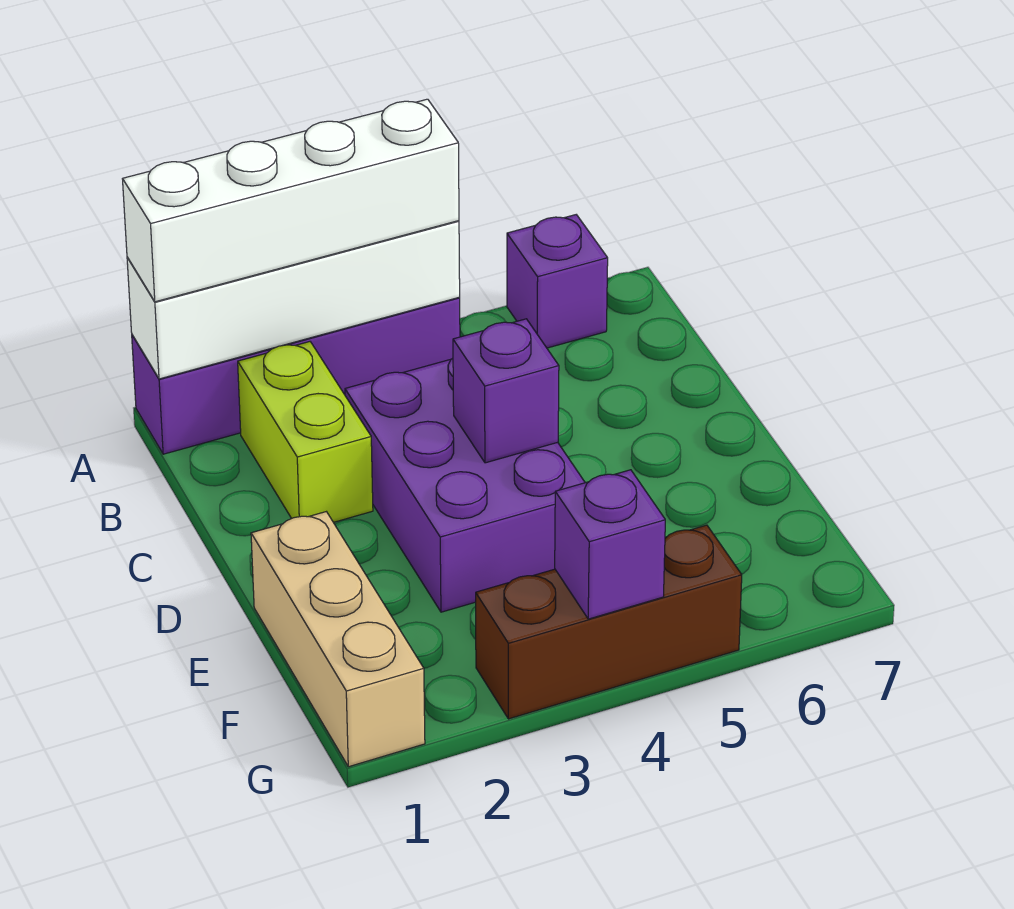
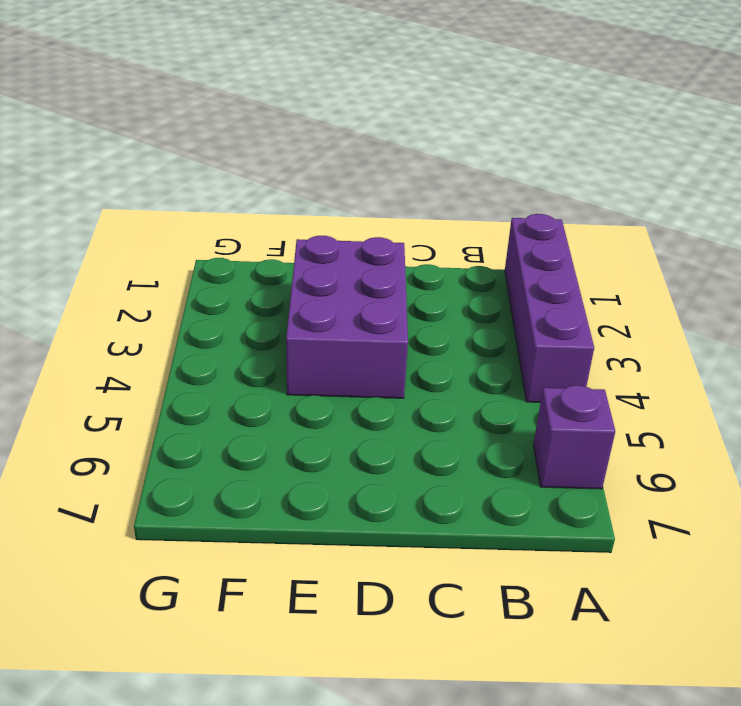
purple 2x3 brick [286,236,408,398] -> purple 2x3 brick turned to [345,358,585,612]
none -> lime 1x2 brick [238,342,373,522]
none -> tan 1x3 brick [251,512,425,767]

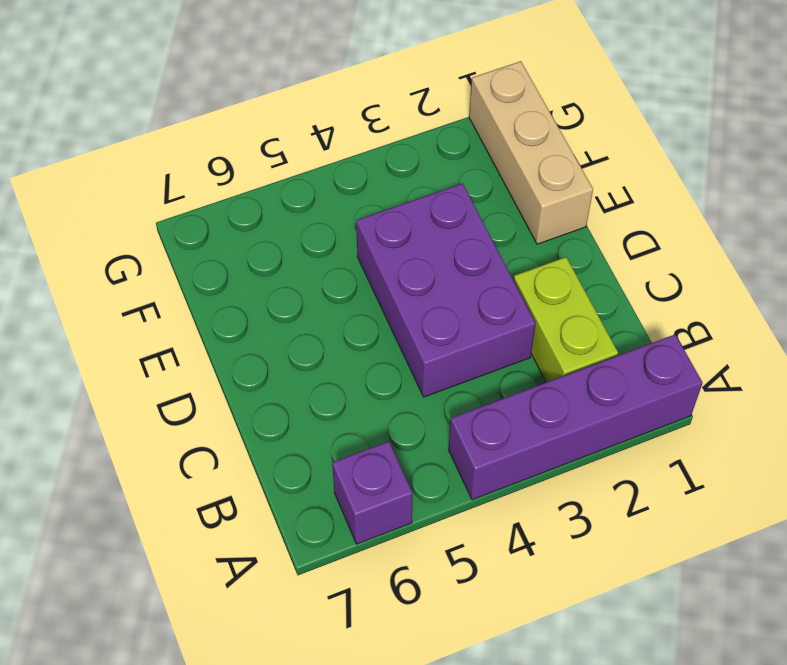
none -> brown 1x3 brick [476,525,742,719]
none -> white 1x4 brick [127,221,460,379]

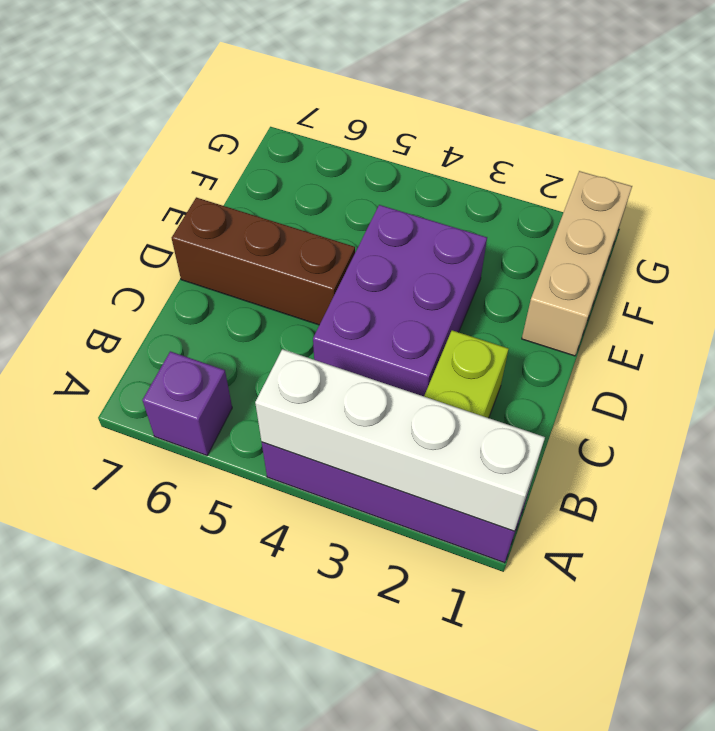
brown 1x3 brick [172,197,355,325] -> brown 1x3 brick moved to [476,525,742,719]
none -> purple 1x1 brick [453,319,559,463]
none -> purple 1x1 brick [555,470,665,619]

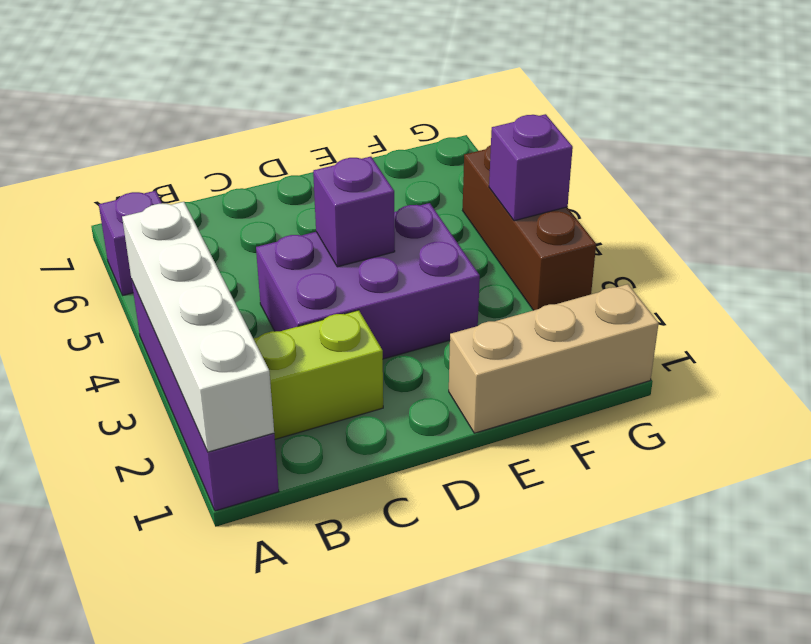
none -> white 1x4 brick [123,99,459,302]

